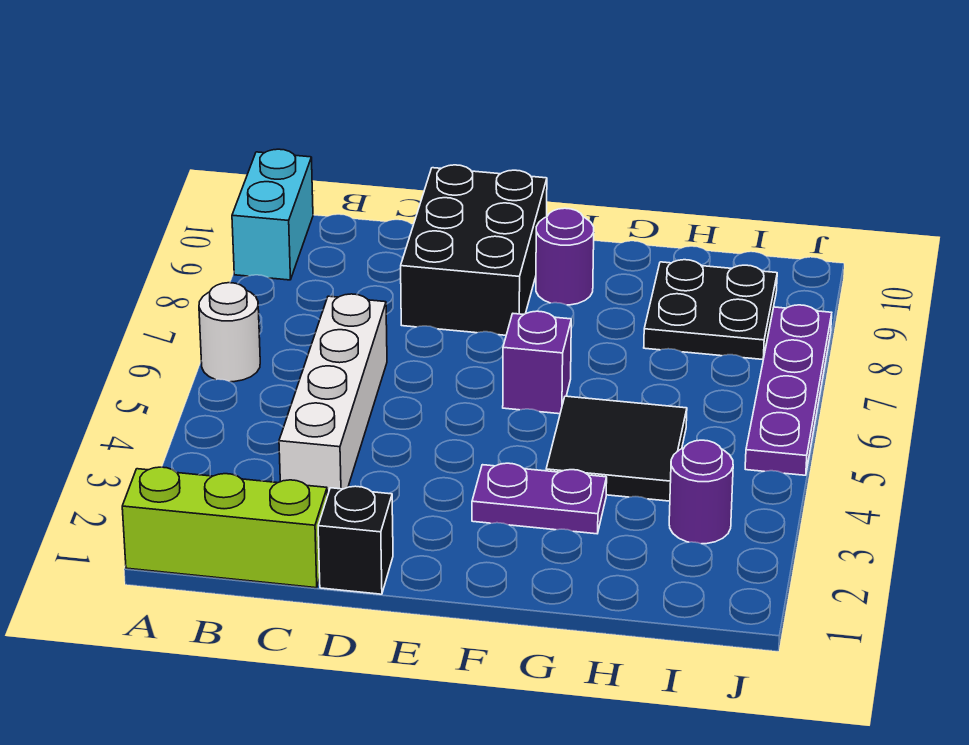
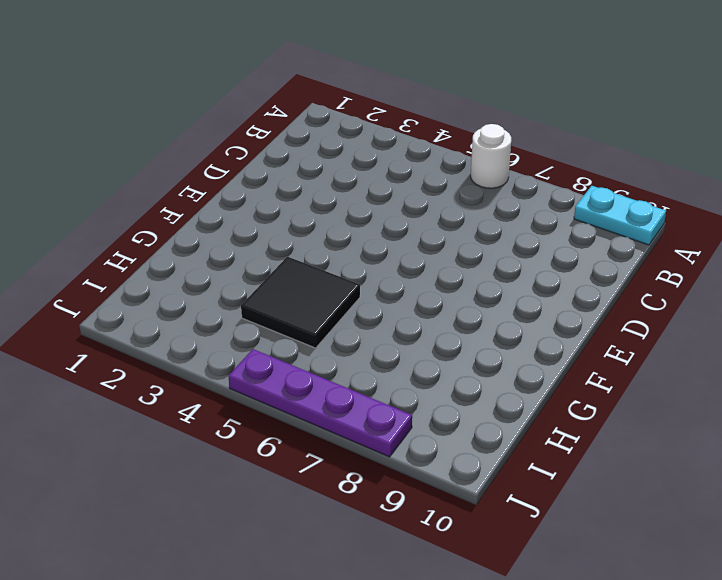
cyan 1x2 plate [574,186,666,245] -> cyan 1x2 brick [232,149,313,280]
none -> lime 1x3 brick [122,467,327,588]
none -> white 1x4 brick [279,294,387,496]
none -> black 1x1 brick [318,486,393,594]

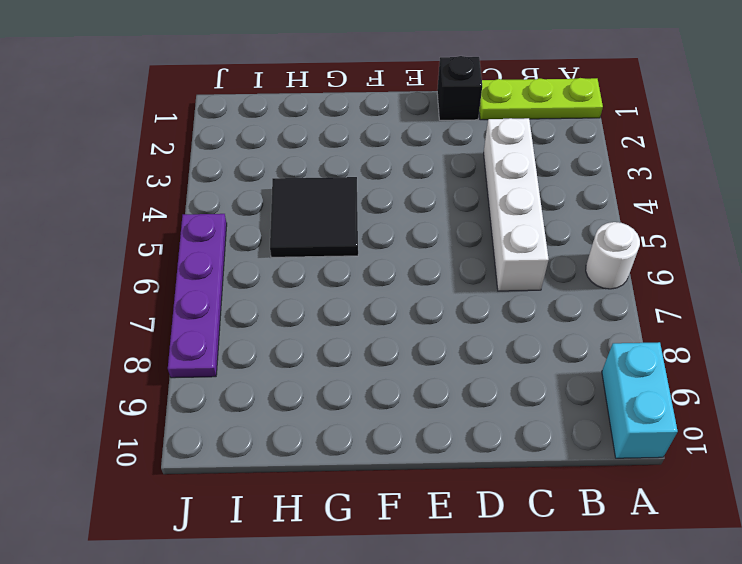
lime 1x3 plate [479,78,603,120] -> lime 1x3 brick [122,467,327,588]
none -> black 2x3 brick [401,165,547,335]
none -> purple 1x2 plate [472,463,607,534]
none -> purple 1x1 brick [503,311,571,414]

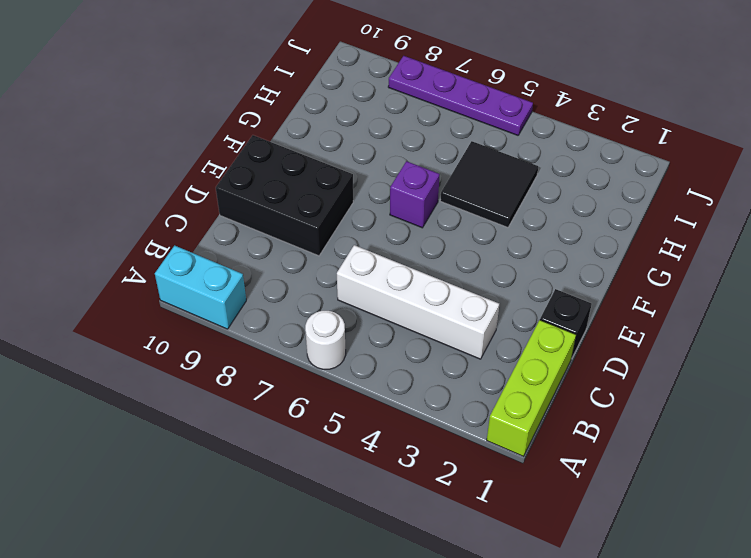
none -> purple 1x2 plate [472,463,607,534]
none -> purple 1x1 round brick [536,208,594,305]
none -> black 2x2 plate [644,260,777,359]

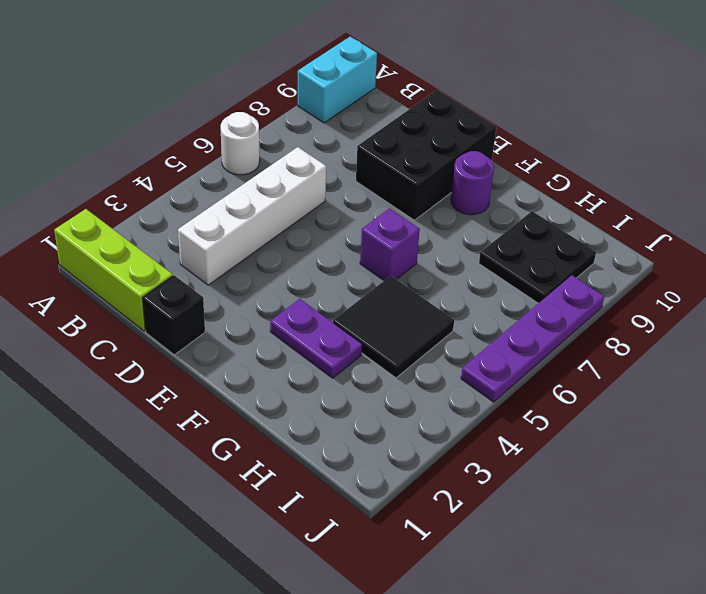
none -> purple 1x1 round brick [669,440,733,544]

